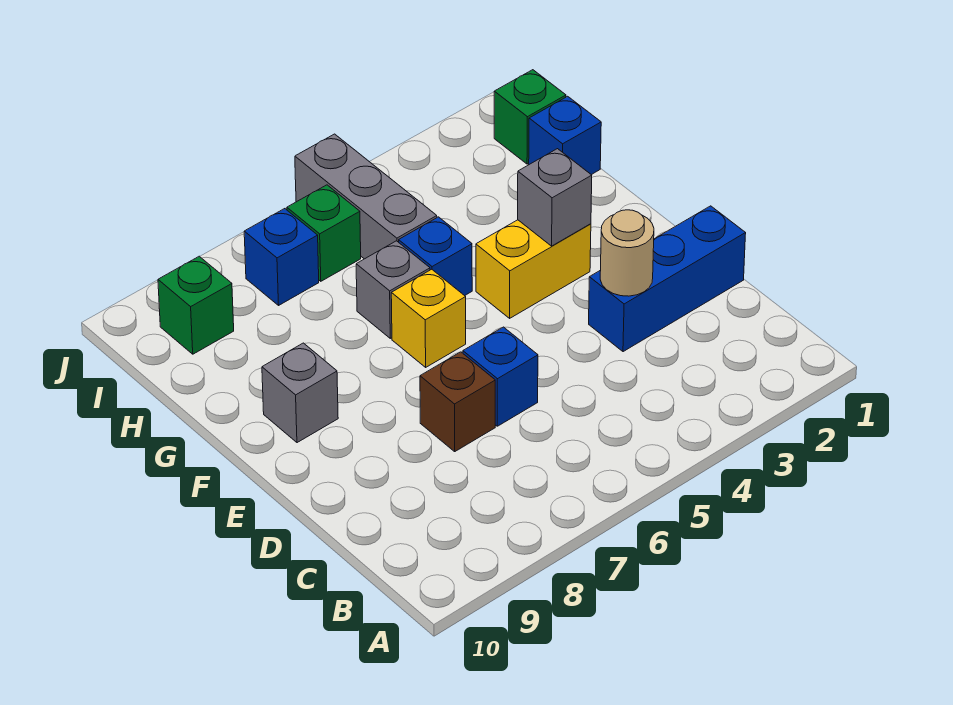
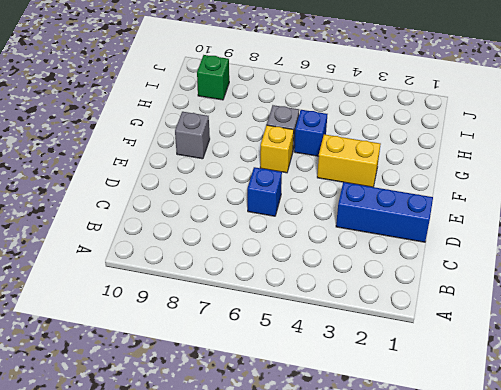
none -> brown 1x1 brick [420,352,495,451]
none -> blue 1x1 brick [529,96,601,175]
none -> grey 1x3 brick [295,134,437,259]

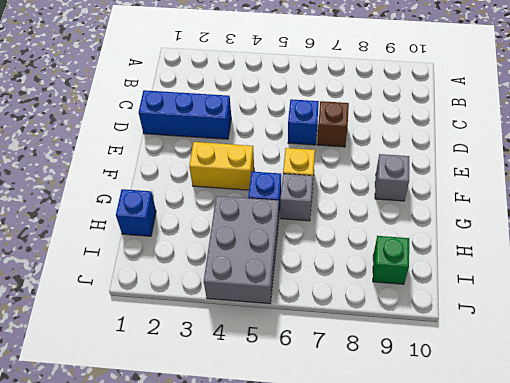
grey 2x3 brick [204,196,279,304] -> grey 1x3 brick [295,134,437,259]
none -> green 1x1 brick [494,70,566,164]
none -> green 1x1 brick [287,185,361,281]
none -> blue 1x1 brick [244,209,319,305]

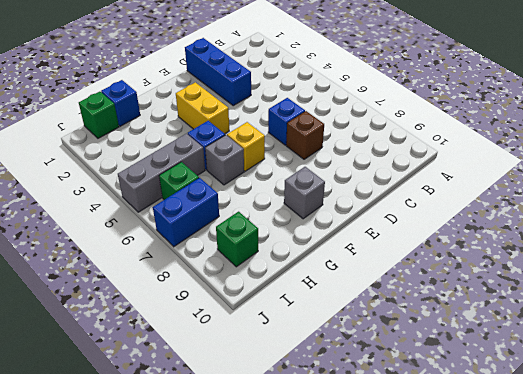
blue 1x2 brick [153,178,219,247] -> blue 1x1 brick [244,209,319,305]
none -> tan 1x1 round brick [600,210,654,296]
none -> grey 1x1 brick [518,149,592,246]

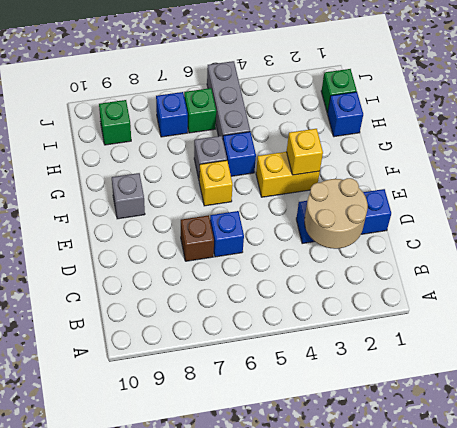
tan 2x2 round brick [305,178,368,249] -> tan 1x1 round brick [600,210,654,296]
yellow 1x1 brick [286,129,323,175] -> grey 1x1 brick [518,149,592,246]

